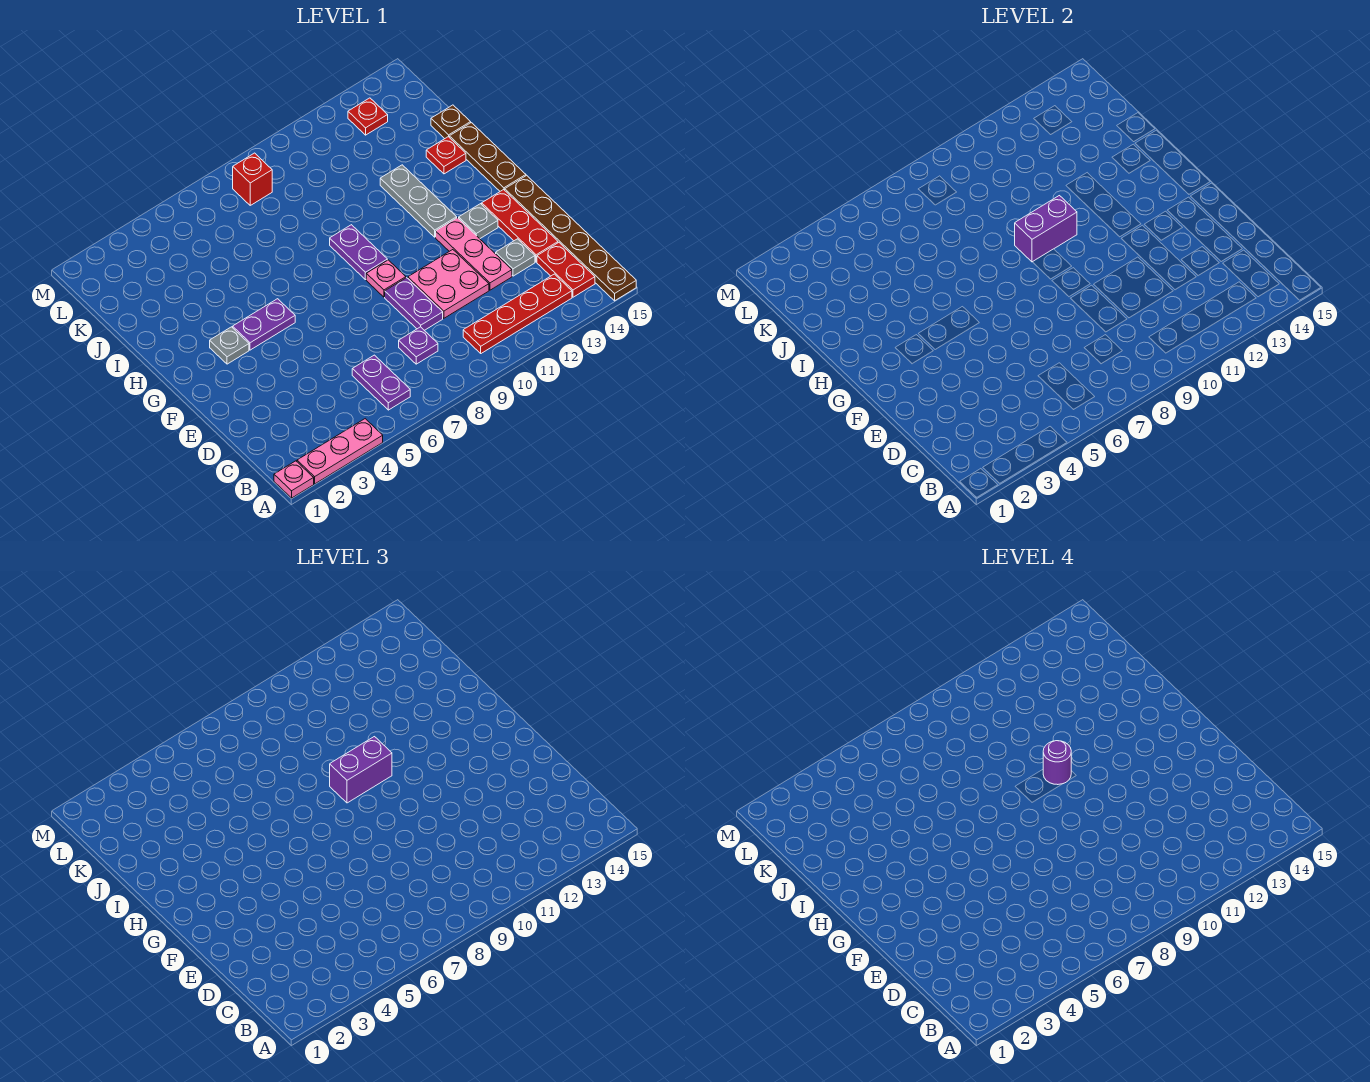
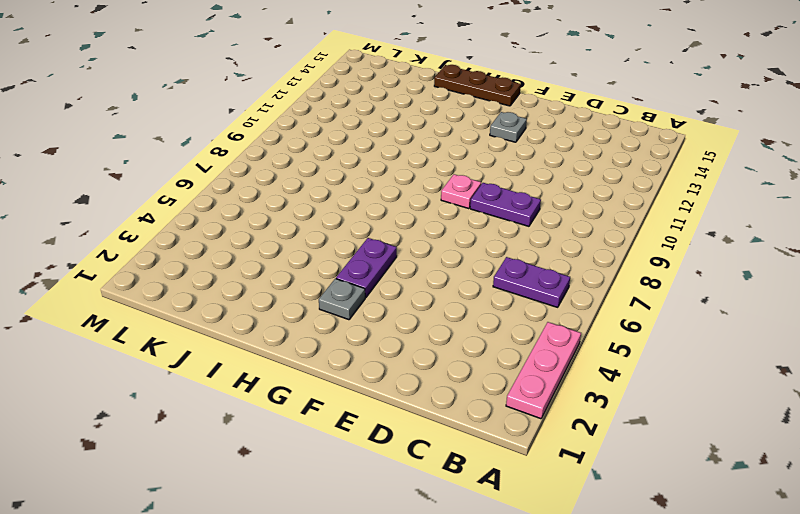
none -> pink 1x1 plate [274,461,314,498]
none -> brown 1x6 plate [505,175,636,301]
none -> red 1x4 plate [463,274,572,353]

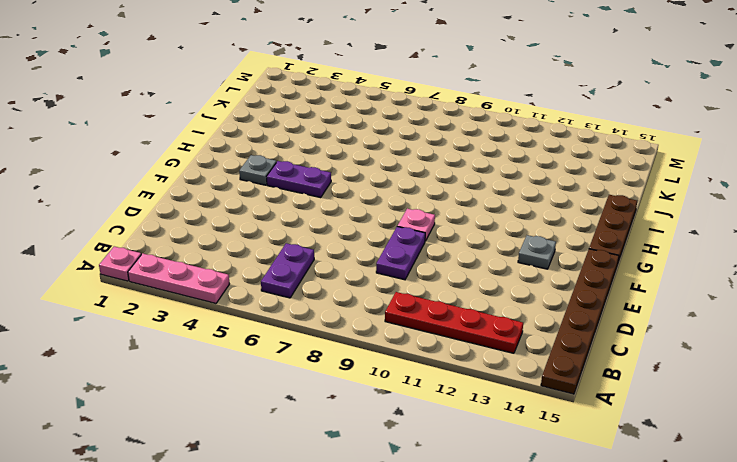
none -> red 1x2 plate [537,243,595,297]
none -> purple 1x1 plate [399,327,438,364]
none -> pink 2x2 plate [408,250,489,318]

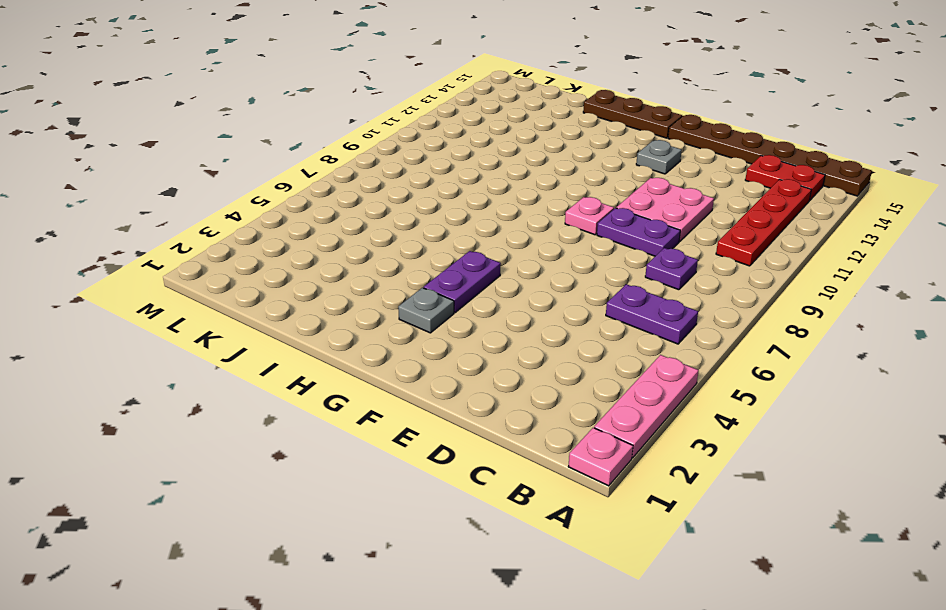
none -> pink 1x3 plate [436,218,512,290]
none -> grey 1x1 plate [496,239,535,276]
none -> red 1x3 plate [482,190,558,262]

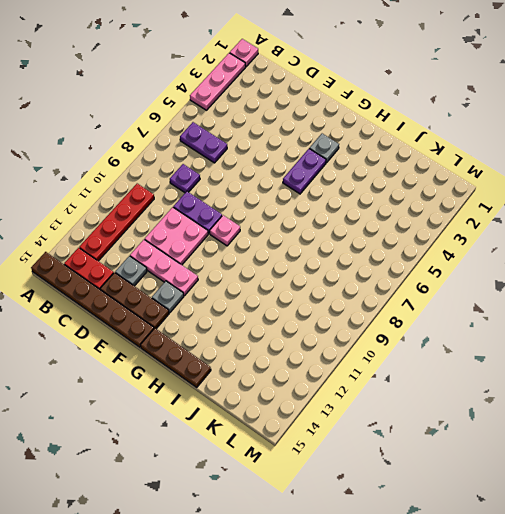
brown 1x3 plate [100,273,169,329] -> red 1x3 plate [482,190,558,262]
none -> purple 1x2 plate [330,225,387,280]
none -> grey 1x3 plate [380,165,457,237]
none -> red 1x1 plate [426,137,466,174]

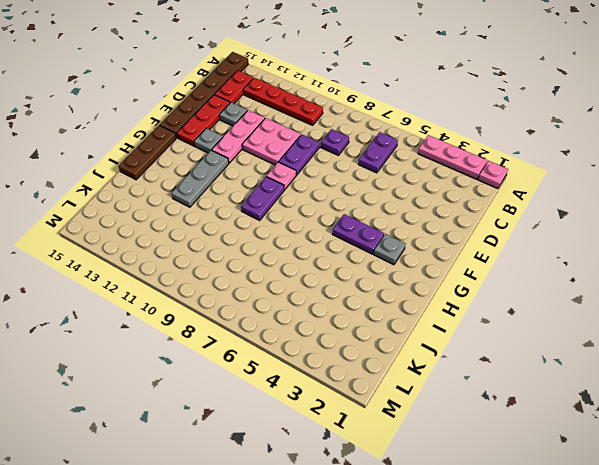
none -> red 1x1 plate [426,137,466,174]
none -> brown 1x1 plate [431,105,471,139]
none -> red 1x1 brick [233,153,272,205]

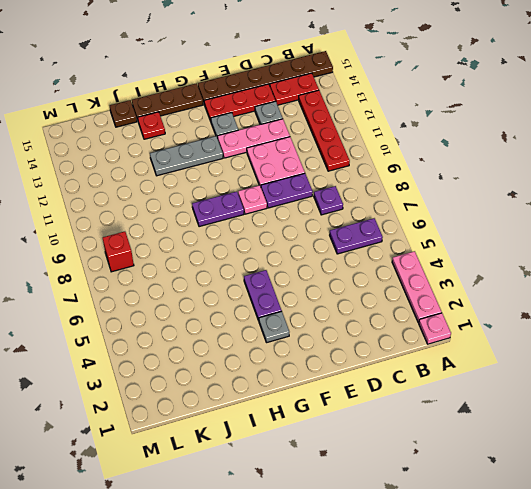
none -> red 1x1 plate [348,98,388,135]
none -> purple 1x2 brick [1015,196,1077,262]
none -> purple 1x2 brick [330,737,392,803]

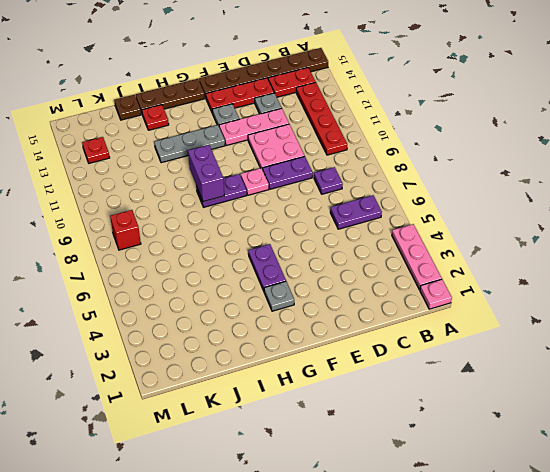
none -> purple 1x2 brick [330,737,392,803]
none -> purple 1x1 round brick [1043,741,1071,785]

